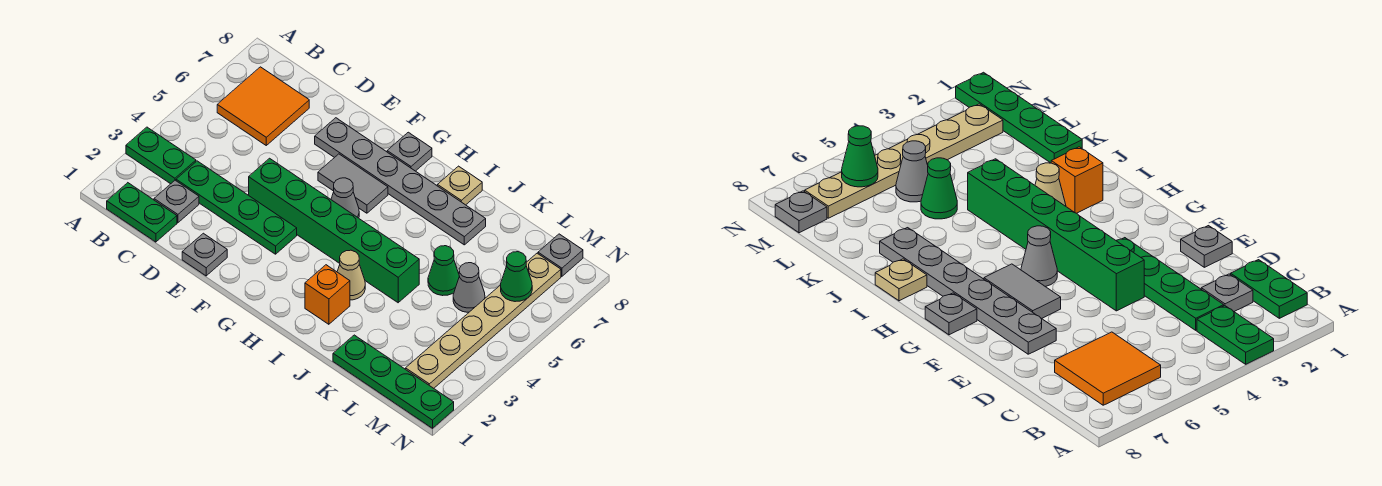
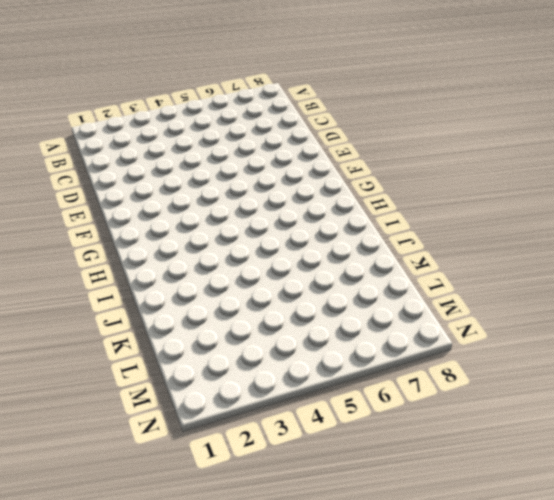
none -> green 1x2 plate [126,127,196,184]
none -> green 1x2 plate [107,183,177,242]
none -> orange 2x2 tile [217,67,309,145]

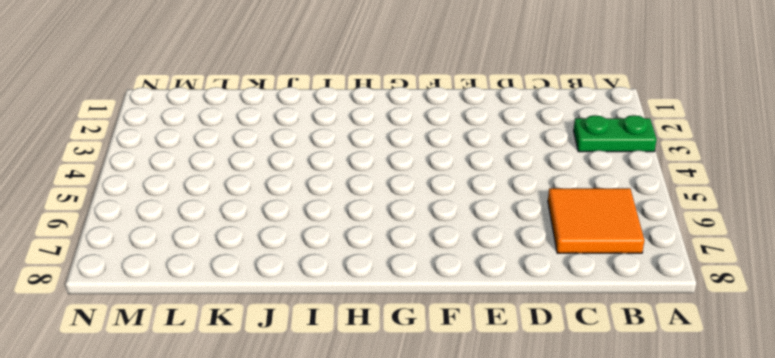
none -> green 1x2 plate [107,183,177,242]
none -> grey 1x1 plate [154,180,199,223]
none -> green 1x4 plate [176,161,297,254]

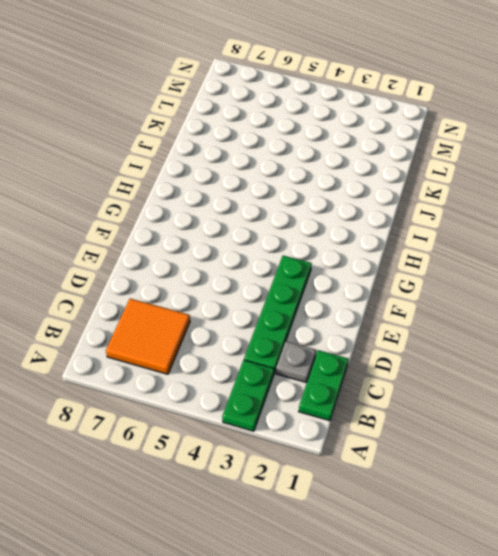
none -> grey 1x1 plate [182,233,227,276]
none -> green 1x6 brick [249,158,419,303]
none -> grey 1x6 plate [315,118,486,245]

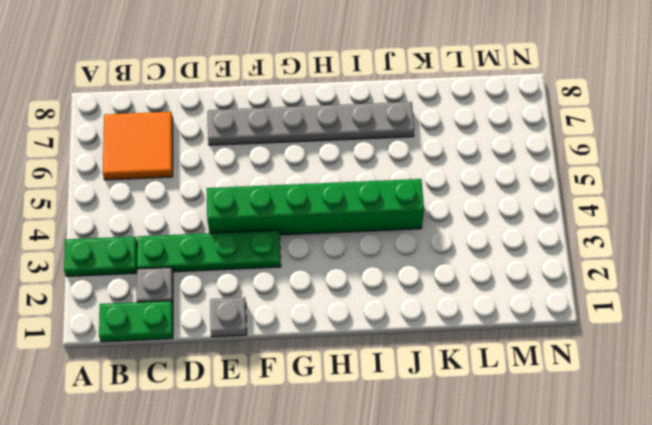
none -> grey 1x2 tile [318,154,388,213]
none -> grey 1x1 cone [331,178,359,218]
none -> grey 1x1 plate [387,132,432,171]

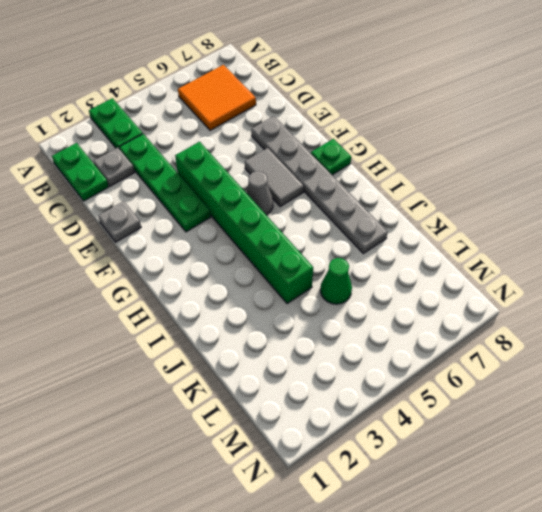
green 1x1 plate [311,139,351,175] -> grey 1x1 plate [387,132,432,171]
none -> orange 1x1 brick [305,265,350,324]
none -> tan 1x1 cone [337,250,365,300]
none -> tan 1x1 plate [437,166,482,205]

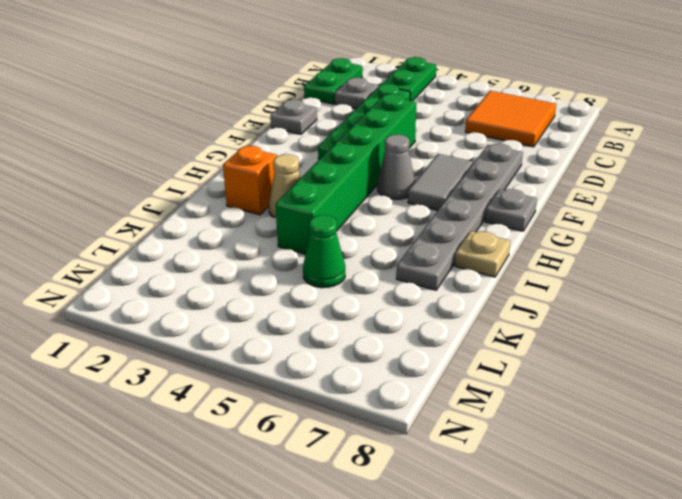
none -> green 1x4 plate [333,335,454,428]
none -> grey 1x1 cone [453,263,485,312]
none -> tan 1x6 plate [406,253,561,388]

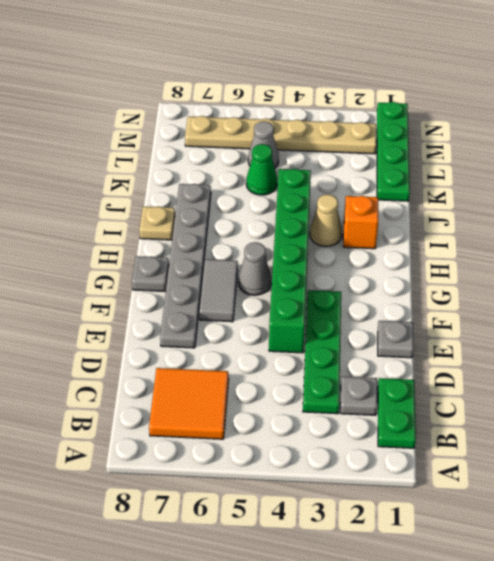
none -> green 1x2 plate [126,127,196,184]
none -> grey 1x1 plate [538,234,583,276]
none -> green 1x1 cone [501,252,532,302]

